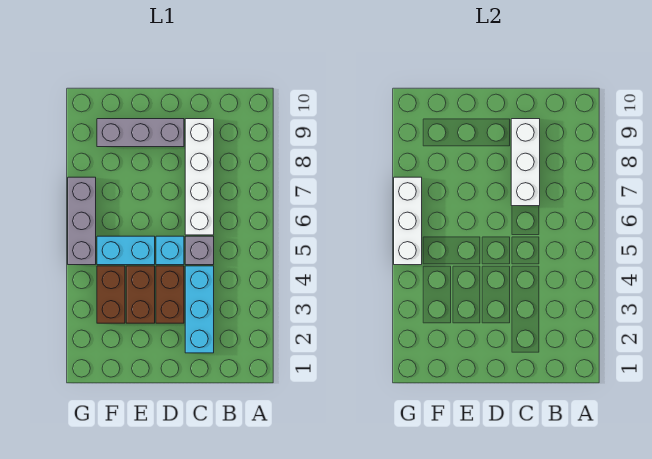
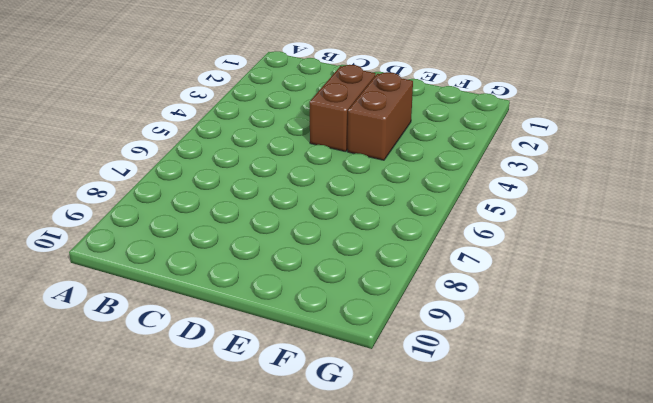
none -> cyan 1x3 brick [185,266,214,353]
none -> grey 1x1 brick [185,236,214,265]
none -> white 1x4 brick [185,119,214,235]

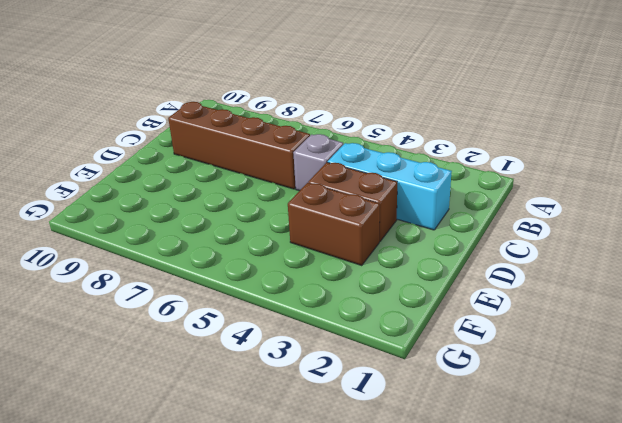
brown 1x4 brick [168,102,310,189] -> white 1x4 brick [185,119,214,235]
none -> cyan 1x1 brick [156,236,184,265]
none -> grey 1x3 brick [97,119,184,147]
none -> cyan 1x2 brick [97,236,155,265]

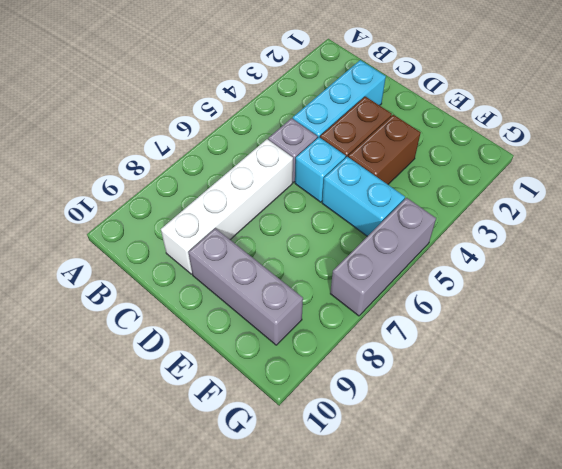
none -> brown 1x2 brick [97,266,125,323]
none -> white 1x3 brick [511,119,540,206]
none -> white 1x3 brick [394,177,422,265]

